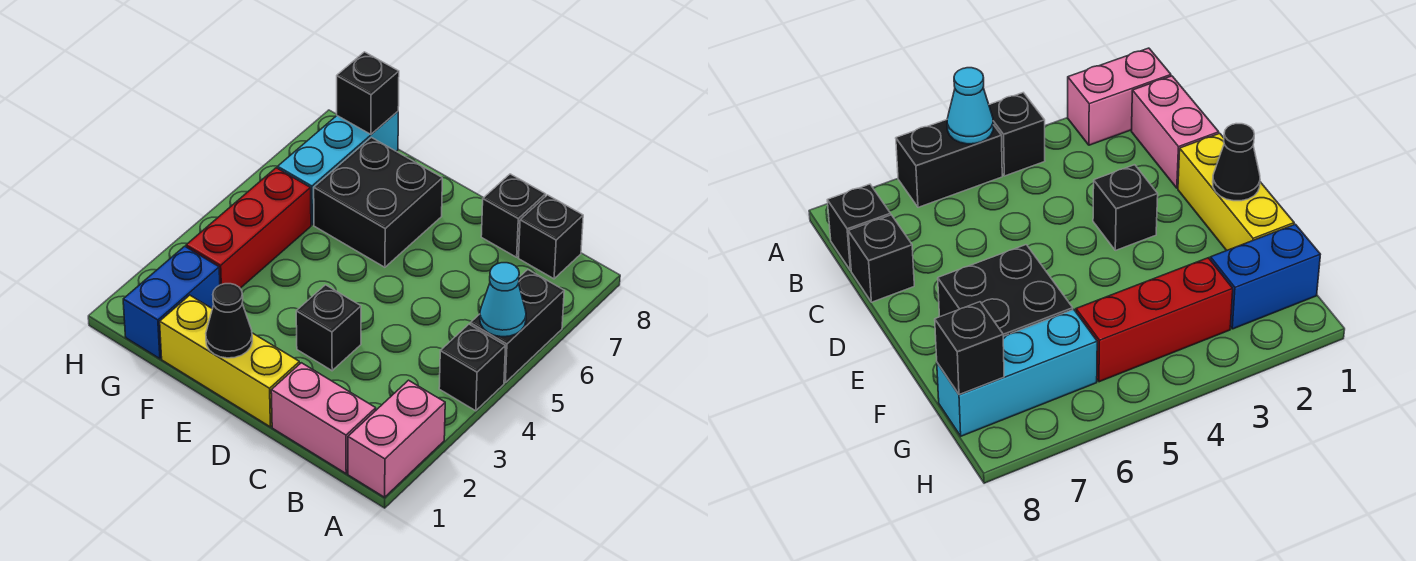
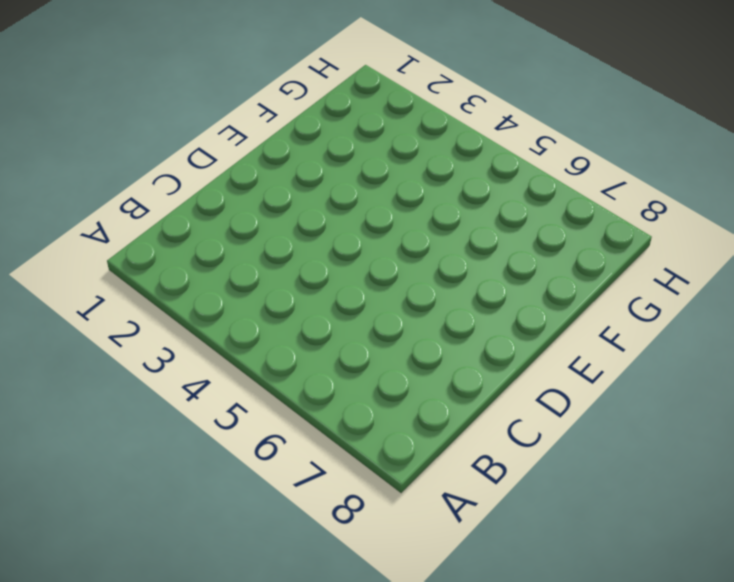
none -> pink 1x2 brick [348,380,445,497]
none -> black 1x1 brick [439,324,506,411]
none -> black 1x2 brick [470,270,564,382]

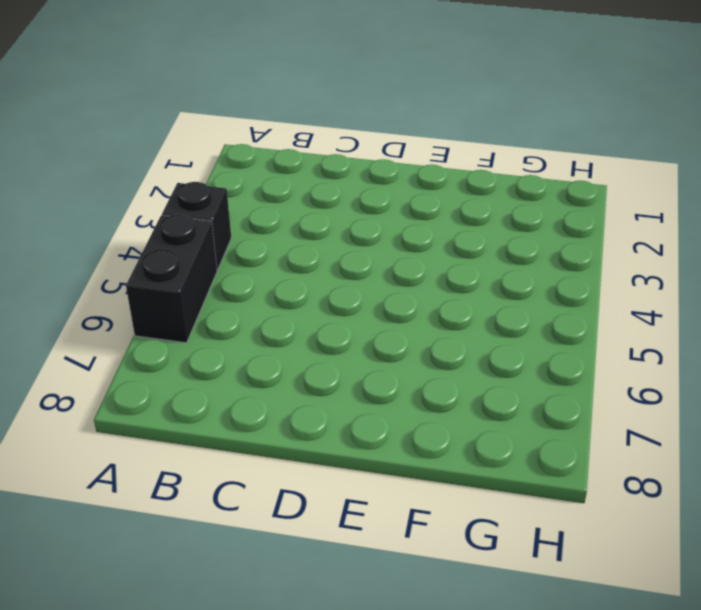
none -> pink 1x2 brick [348,380,445,497]
none -> pink 1x2 brick [271,363,376,474]
none -> black 1x1 brick [519,195,583,279]

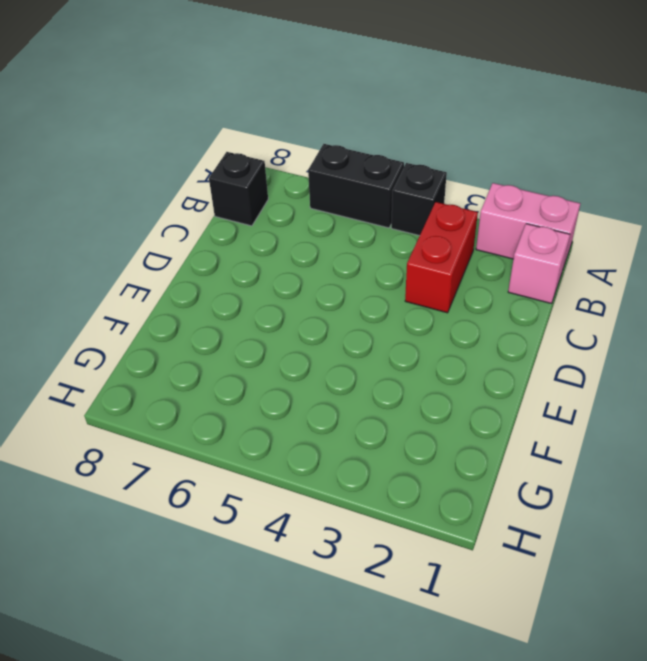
pink 1x1 brick [508,224,570,304] -> pink 1x2 brick [271,363,376,474]
red 1x2 brick [405,202,478,313] -> none
none -> black 1x1 brick [481,174,546,257]
none -> yellow 1x3 brick [160,295,300,427]
none -> black 1x1 brick [296,285,361,371]

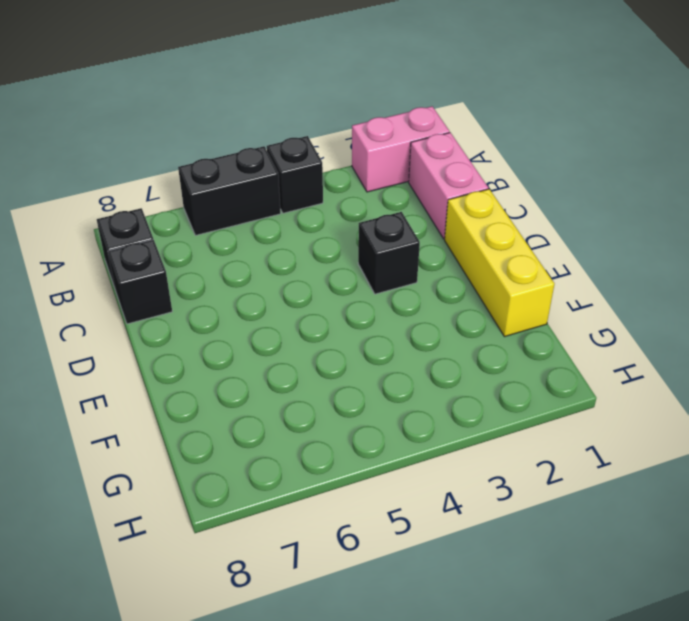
none -> black 2x2 brick [314,137,442,267]
none -> blue 1x2 brick [123,246,220,359]
none -> red 1x3 brick [186,168,311,288]

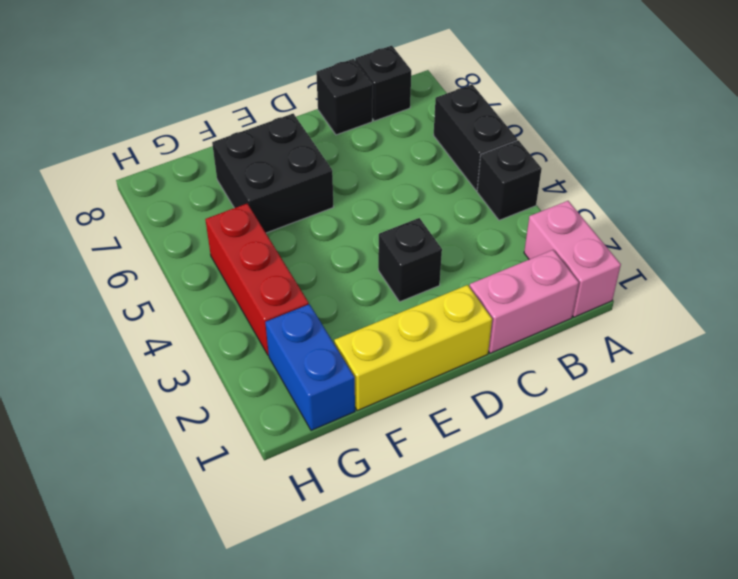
none -> cyan 1x3 brick [278,112,398,225]
none -> cyan 1x1 cone [480,263,526,337]
none -> black 1x1 cone [206,284,252,358]

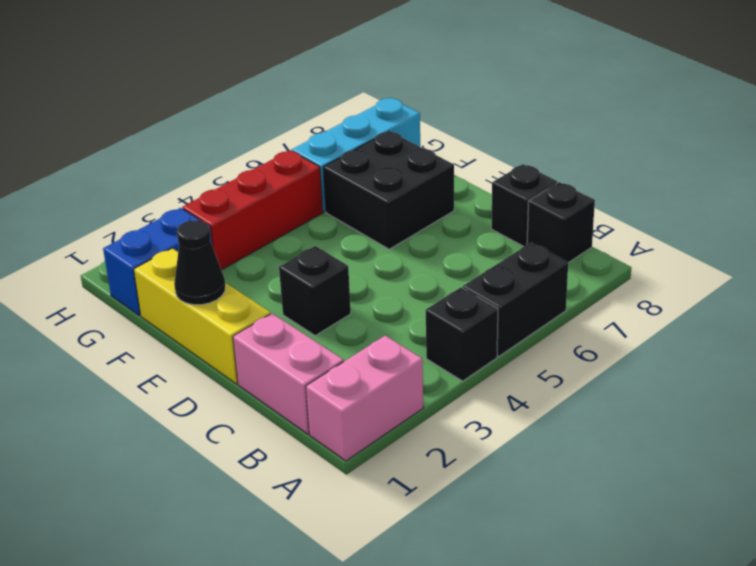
none -> cyan 1x1 cone [480,263,526,337]
none -> black 1x1 brick [337,52,399,134]

